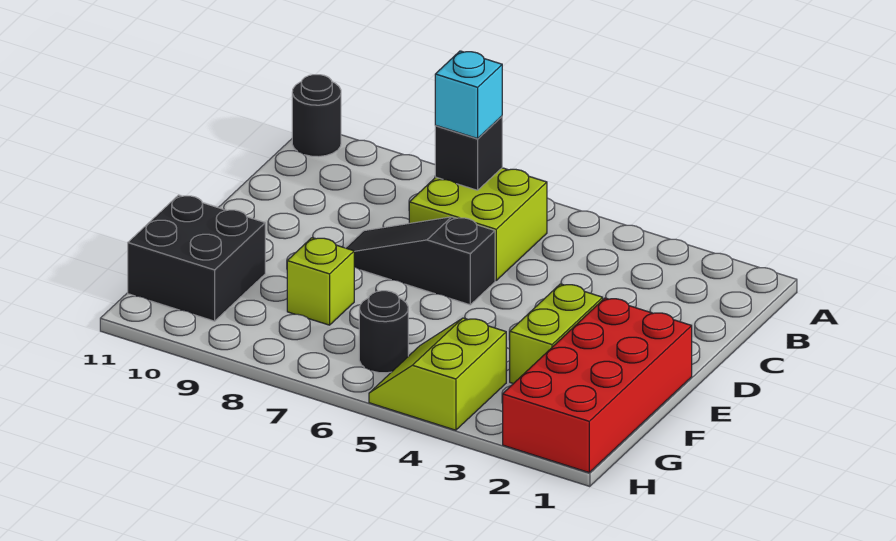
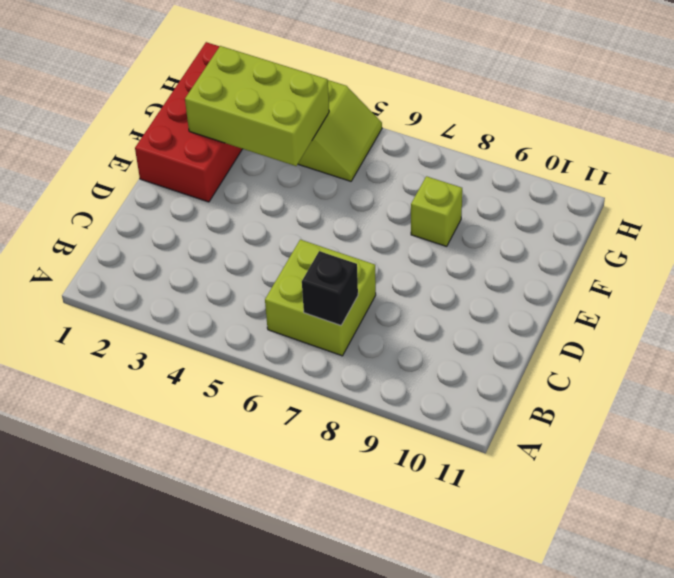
lime 2x3 brick [185,46,329,166] -> none
none -> black 1x1 round brick [292,75,341,157]
none -> black 1x3 slope [346,217,495,305]

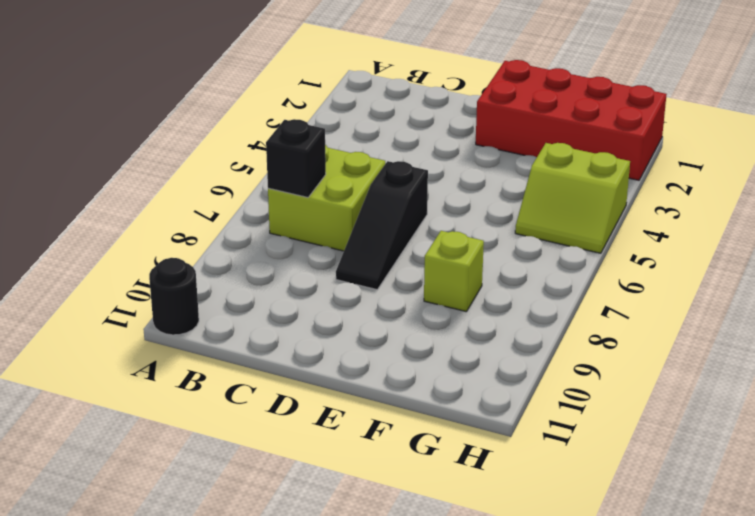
none -> lime 1x2 brick [510,284,603,384]
none -> black 2x2 brick [128,195,265,321]

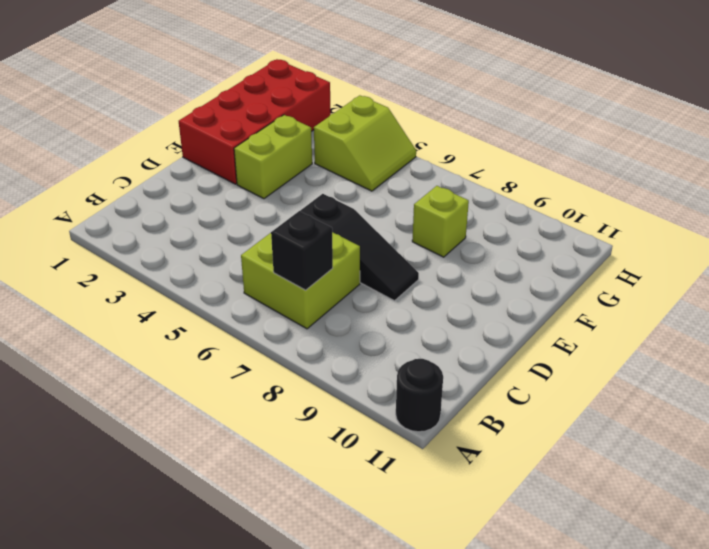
none -> black 2x2 brick [128,195,265,321]
none -> black 1x1 round brick [359,291,408,373]

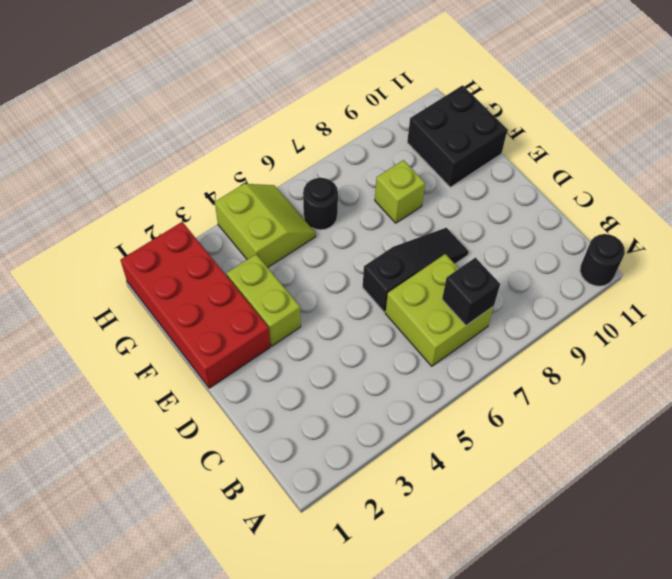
none -> cyan 1x1 brick [435,51,502,139]

